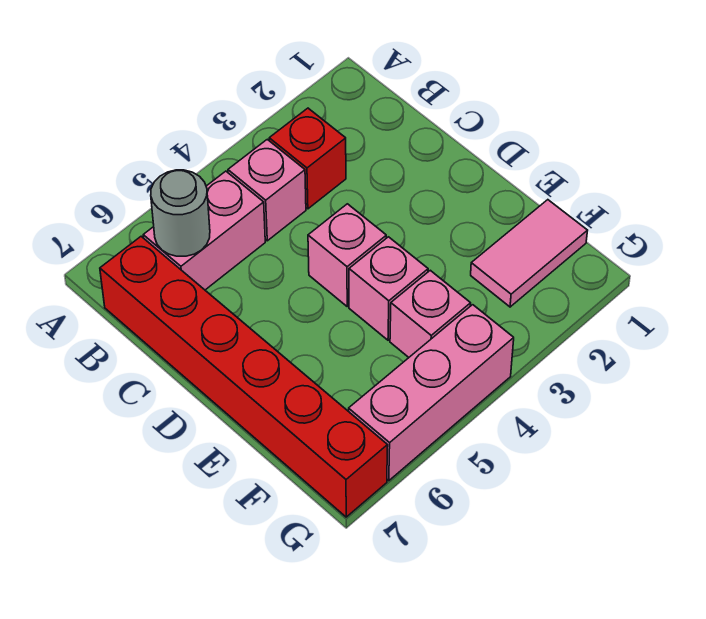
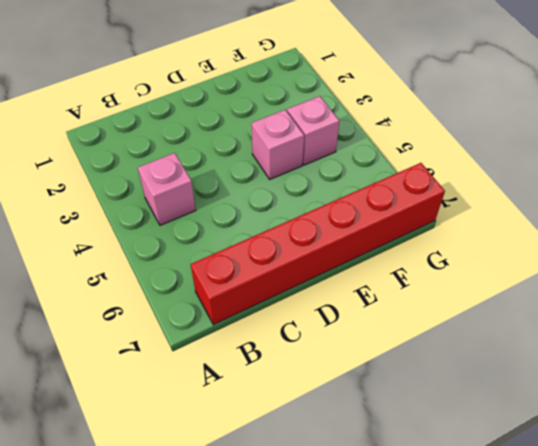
none -> red 1x1 brick [269,108,346,209]
none -> pink 1x2 brick [143,171,265,290]

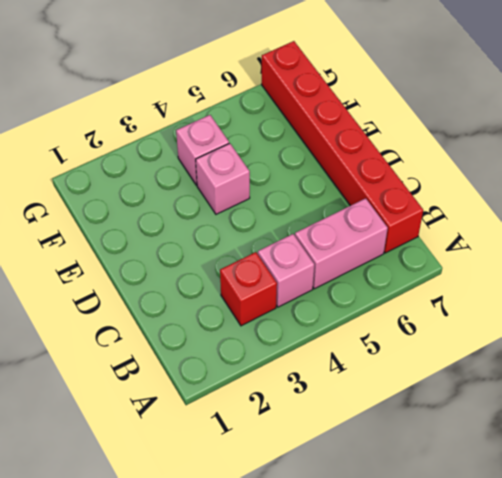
none -> pink 1x1 brick [308,204,386,306]
none -> pink 1x2 tile [471,200,588,307]

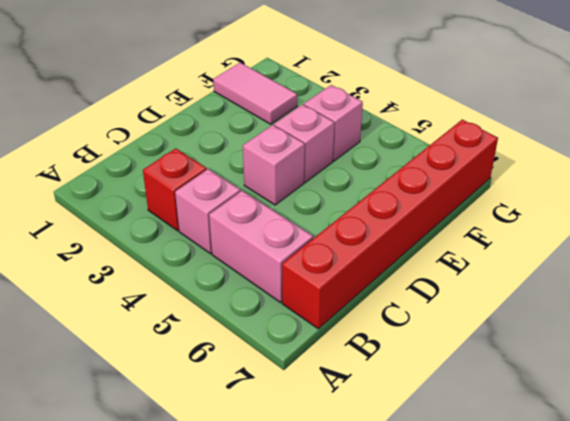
none -> pink 1x3 brick [349,305,514,481]
none -> grey 1x1 round brick [151,170,210,256]

